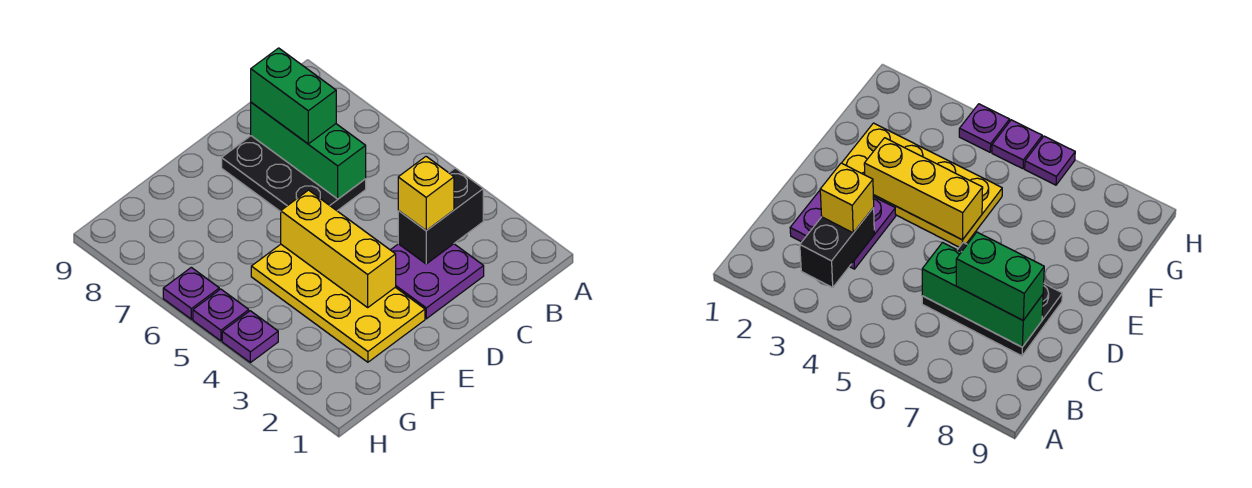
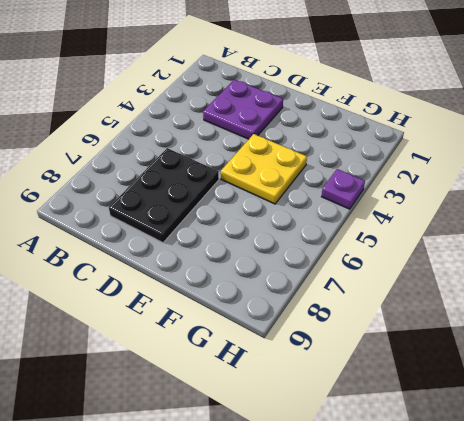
yellow 2x2 plate [221,134,307,204] -> yellow 2x4 plate [251,244,425,362]
none -> purple 1x1 plate [193,289,249,341]
none -> purple 1x1 plate [163,267,219,319]

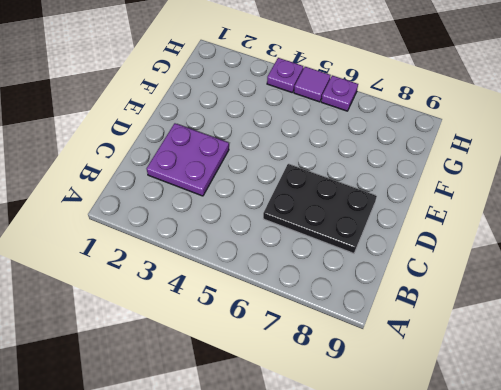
purple 1x1 tile [294,67,331,102] -> purple 1x1 plate [193,289,249,341]
none -> yellow 2x4 plate [251,244,425,362]
none -> black 1x2 brick [398,168,483,264]

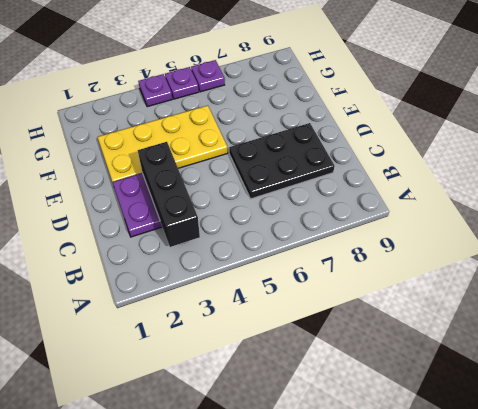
black 1x3 brick [138,142,200,247] -> black 1x2 brick [398,168,483,264]
none -> green 1x3 brick [251,102,366,199]
none -> yellow 1x3 brick [281,190,396,307]

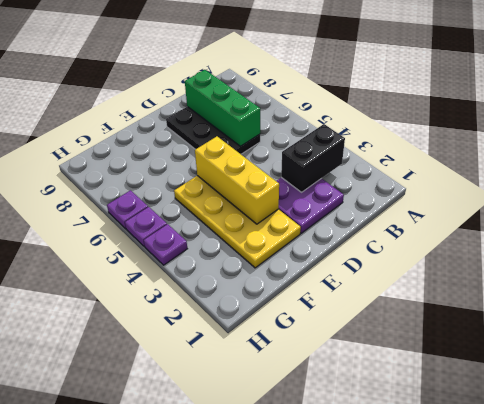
none -> yellow 1x1 brick [398,157,454,231]
none -> green 1x2 brick [251,48,336,144]

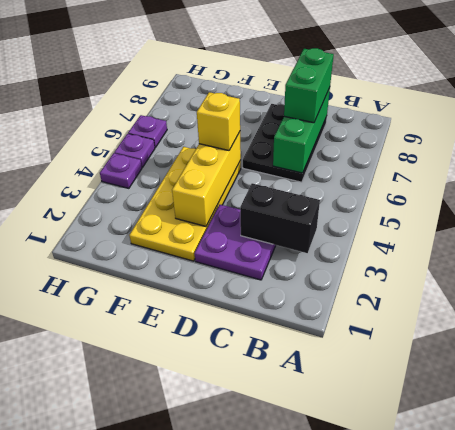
yellow 1x1 brick [197,92,240,150] -> yellow 1x1 brick moved to [398,157,454,231]

